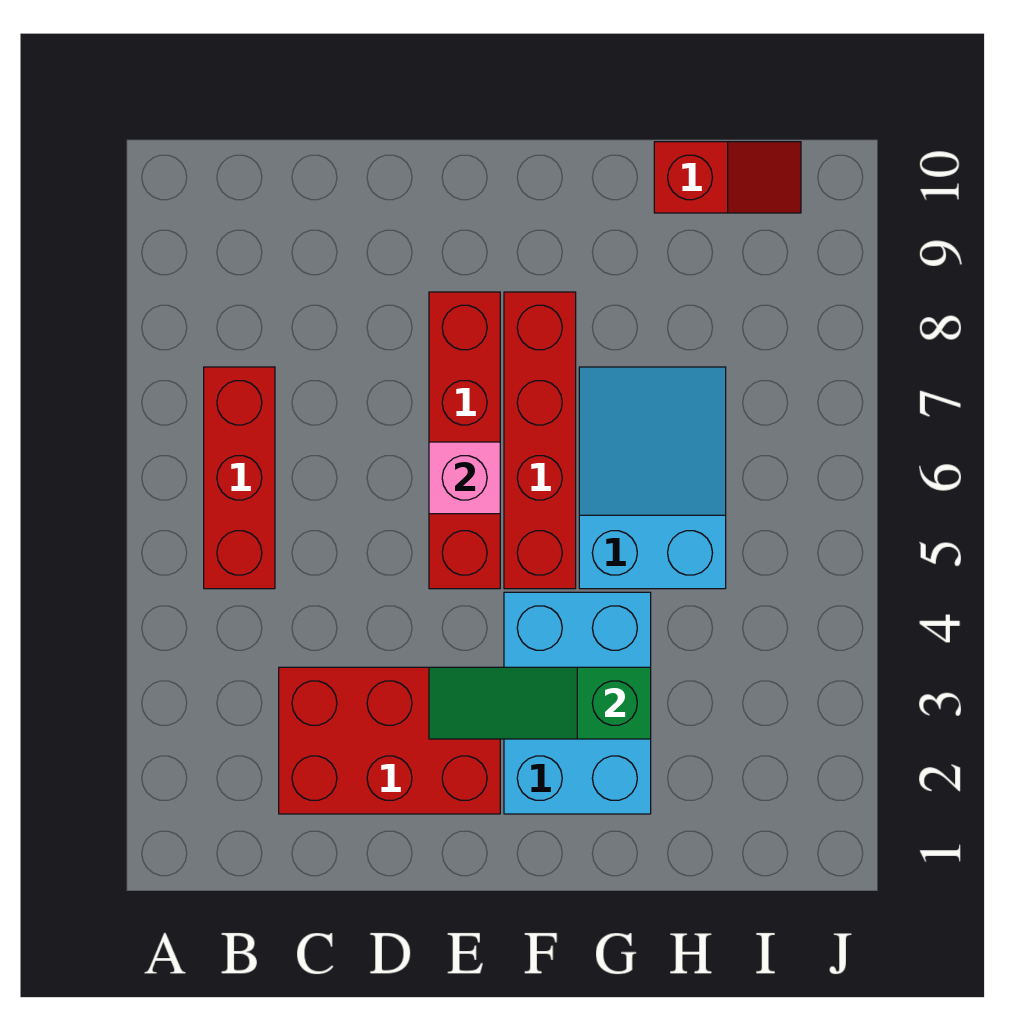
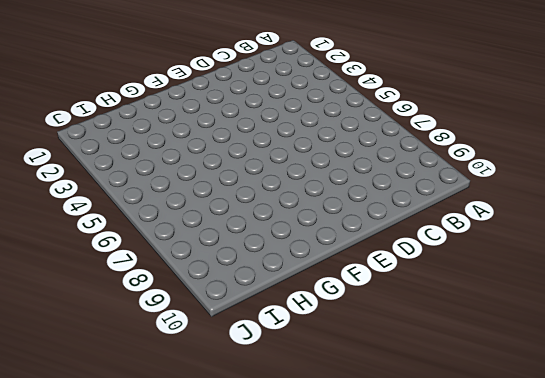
none -> red 1x3 brick [204,367,275,589]
none -> red 2x3 brick [279,667,500,814]

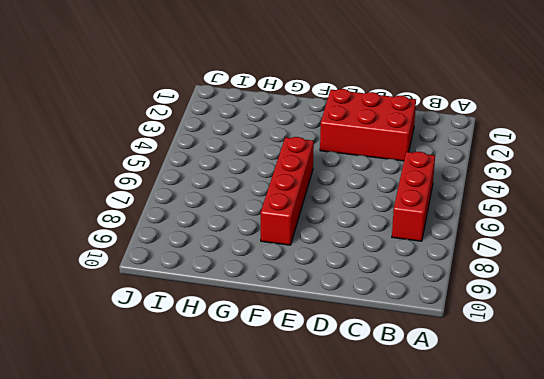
none -> red 1x4 brick [429,292,500,589]
none -> cyan 2x3 brick [504,592,651,814]

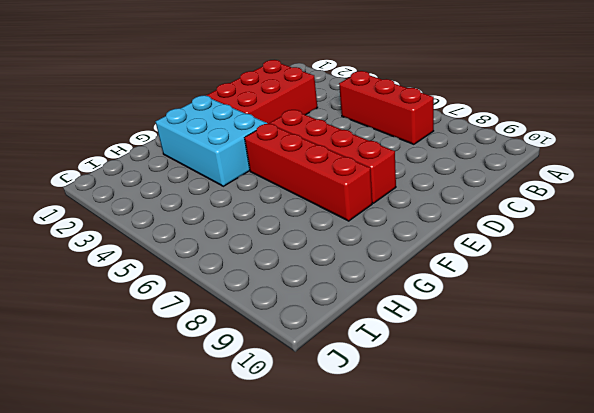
none -> cyan 2x3 slope [579,367,726,589]
none -> red 1x2 slope [654,142,801,213]

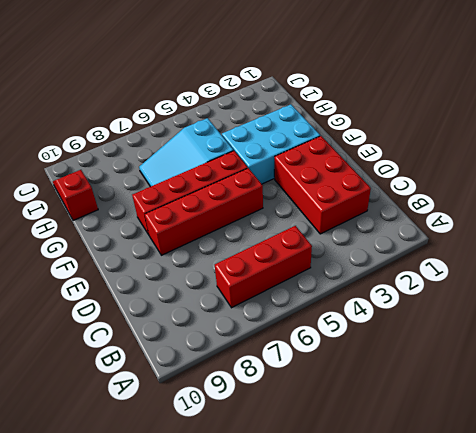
none -> green 1x3 slope [429,667,651,739]
none -> pink 1x1 brick [429,442,500,514]

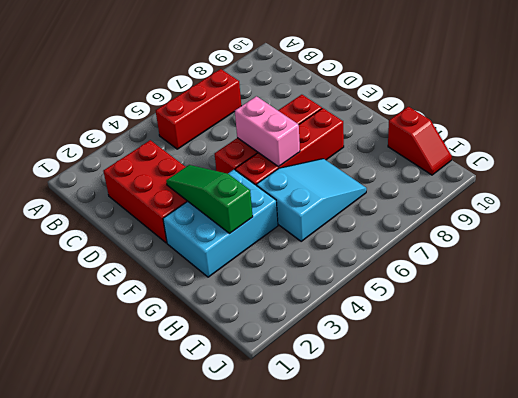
pink 1x2 brick [235,96,300,167] -> pink 1x1 brick [429,442,500,514]

